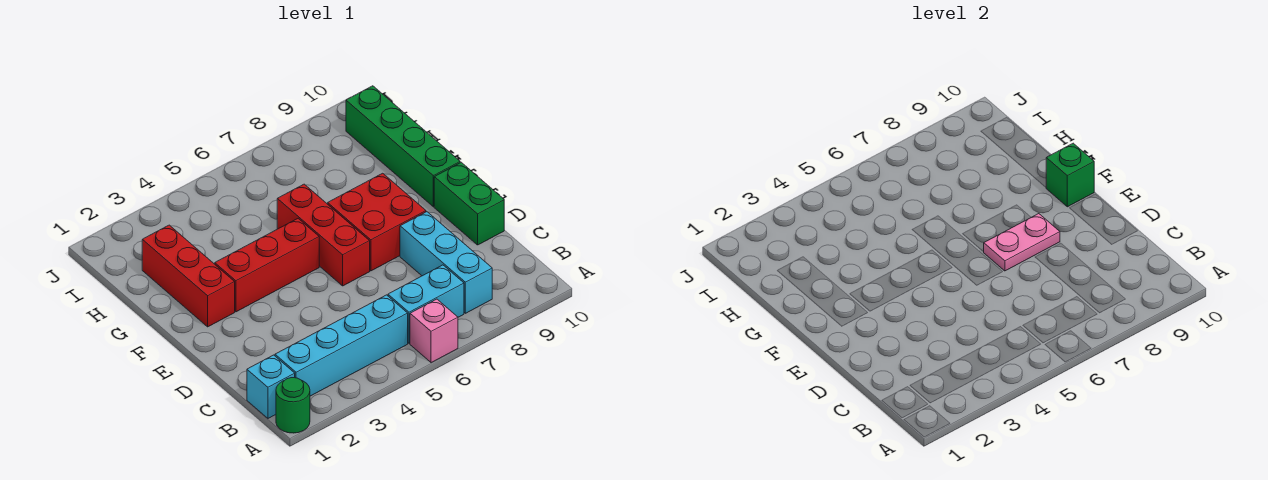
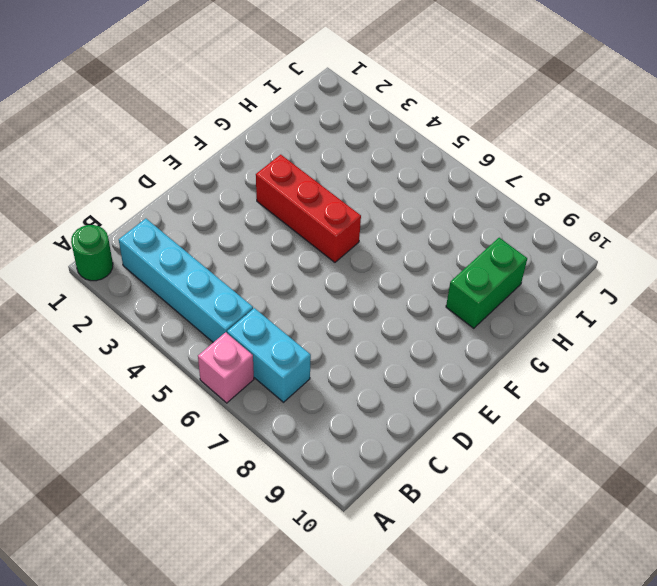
green 1x2 brick [446,238,527,328] -> green 1x2 brick moved to [434,162,504,245]
none -> cyan 1x1 brick [247,355,295,418]
none -> cyan 1x3 brick [400,212,492,313]
none -> red 1x3 brick [277,184,370,286]

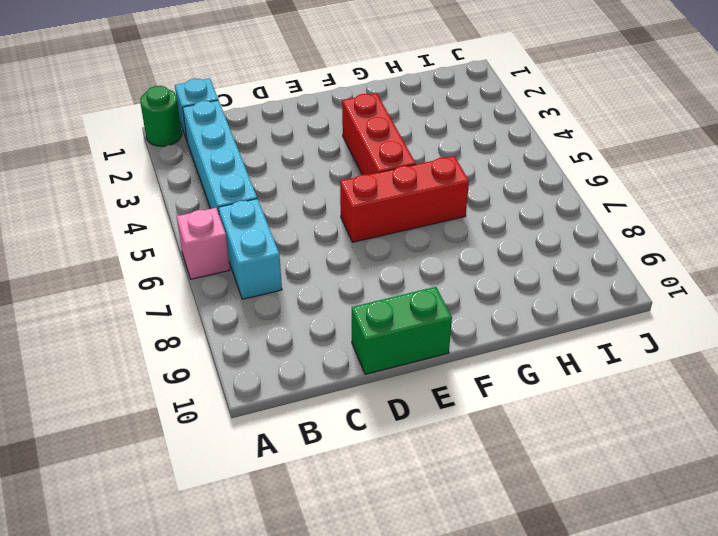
none -> cyan 1x3 brick [400,212,492,313]
none -> red 2x2 brick [328,173,426,271]
none -> red 1x3 brick [142,225,235,327]

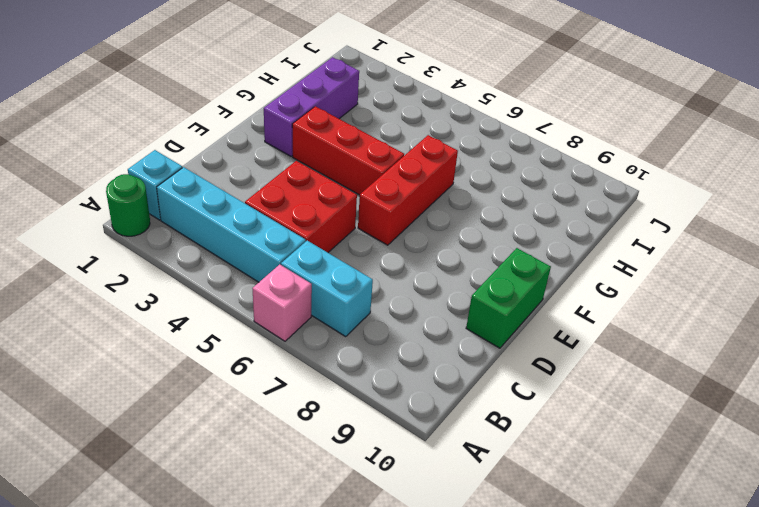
red 2x2 brick [245,161,357,252] -> red 2x2 brick moved to [328,173,426,271]
purple 1x3 brick [264,57,359,156] -> red 1x3 brick [142,225,235,327]
none -> cyan 1x3 brick [400,212,492,313]
none -> green 1x4 brick [346,86,460,207]
none -> pink 1x2 plate [984,214,1060,271]

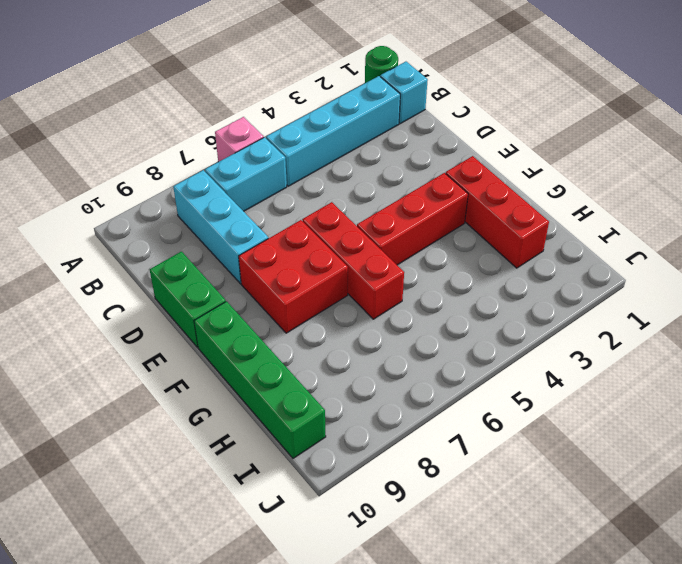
none -> pink 1x2 plate [984,214,1060,271]
none -> green 1x1 brick [1046,143,1094,207]

